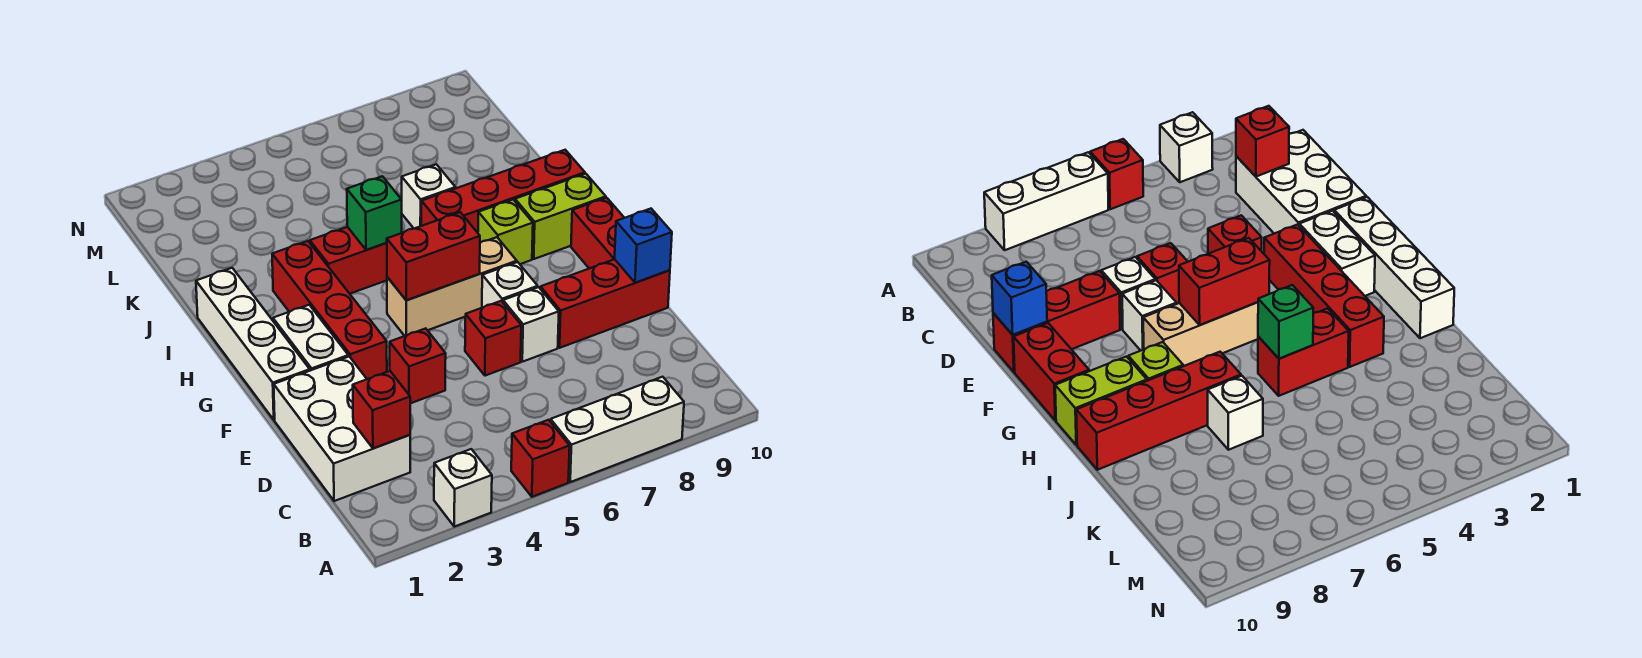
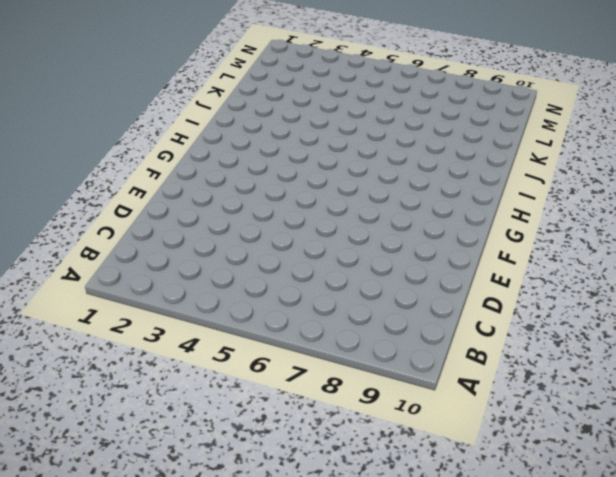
none -> white 1x1 brick [434,449,492,527]
none -> red 1x1 brick [511,420,570,497]
none -> white 1x3 brick [550,377,684,482]

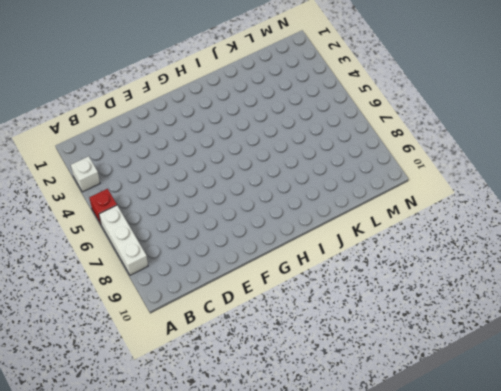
none -> white 2x3 brick [274,357,410,501]
none -> red 1x1 brick [390,328,446,403]
none -> red 1x1 brick [465,301,521,376]

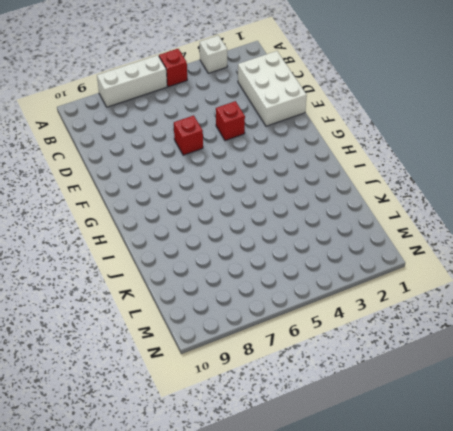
none -> white 1x1 brick [503,287,559,362]
none -> red 1x3 brick [540,259,670,348]
none -> white 1x4 brick [196,268,310,420]

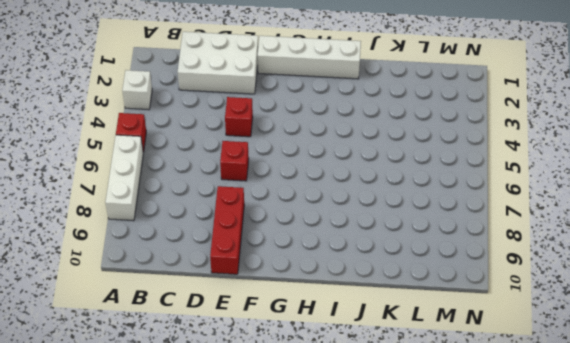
none -> white 1x1 brick [503,287,559,362]
none -> white 1x2 brick [273,305,348,371]
none -> red 1x4 brick [272,241,387,379]

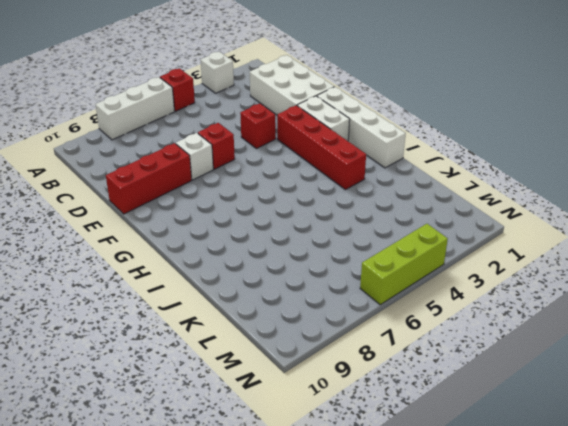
lime 1x3 brick [360,224,448,305] -> none
none -> white 1x1 brick [482,262,538,308]
none -> red 1x2 brick [571,198,624,269]
none -> tan 1x3 brick [387,237,517,336]

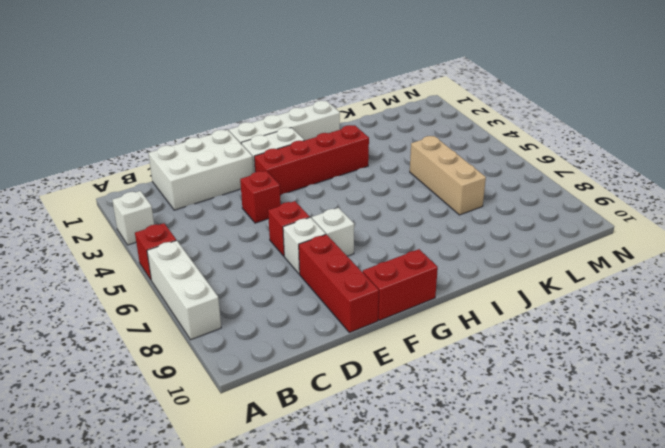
tan 1x3 brick [410,136,486,215] -> tan 1x3 brick moved to [387,237,517,336]
none -> lime 1x1 brick [478,200,533,264]
none -> lime 1x2 brick [515,174,606,259]
none -> red 1x2 brick [310,227,387,294]

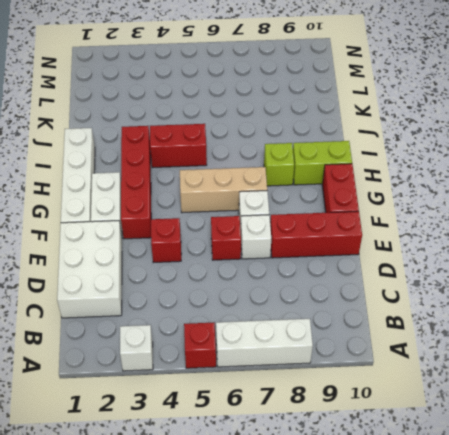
none -> red 1x4 brick [421,150,585,233]
none -> white 1x1 brick [402,164,456,229]
none -> red 1x1 brick [353,371,410,448]

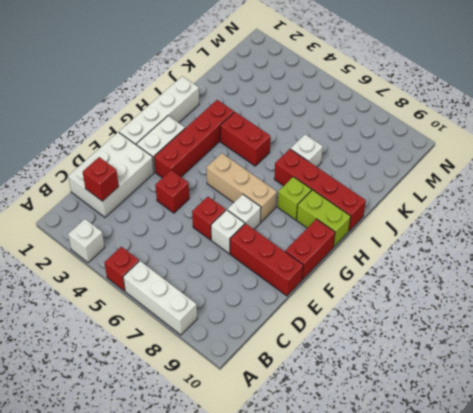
none -> blue 1x1 brick [615,209,672,283]
none -> red 1x2 brick [387,212,480,300]
none -> green 1x1 brick [347,176,402,250]

